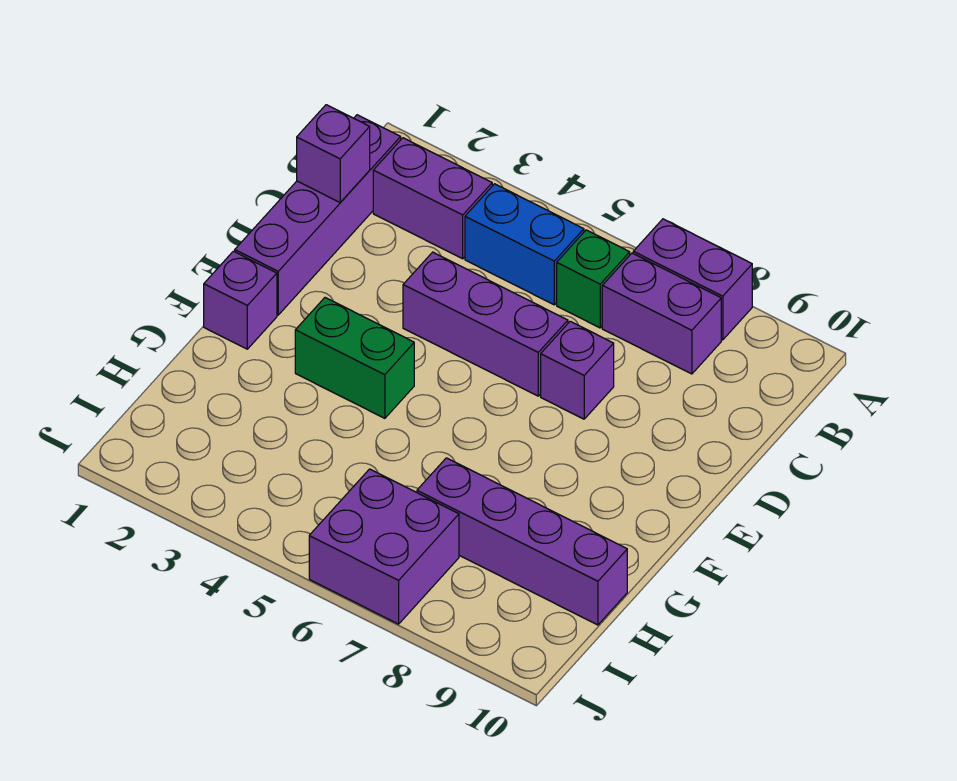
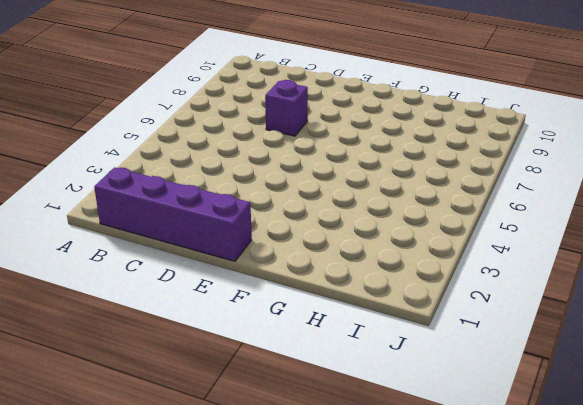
none -> purple 1x2 brick [633,219,752,340]
none -> purple 1x2 brick [373,138,492,259]
none -> blue 1x2 brick [465,184,584,305]

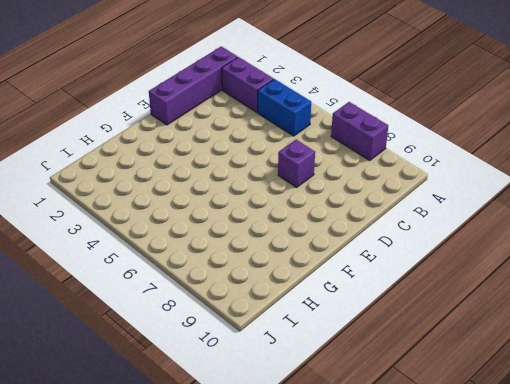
none -> green 1x1 brick [557,230,630,328]
none -> purple 1x2 brick [602,253,721,374]
none -> purple 1x3 brick [403,252,568,396]

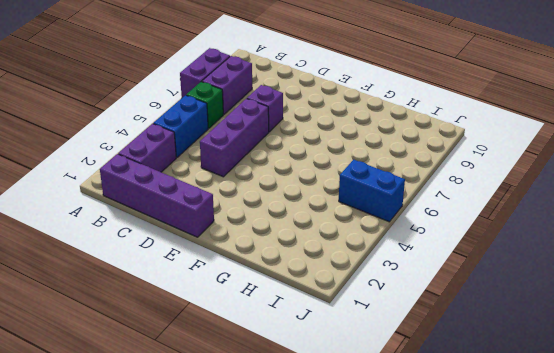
blue 1x2 brick [339,160,405,222] -> none
none -> purple 1x1 brick [204,251,277,349]
none -> green 1x2 brick [295,298,414,418]
none -> purple 1x4 brick [417,458,627,625]

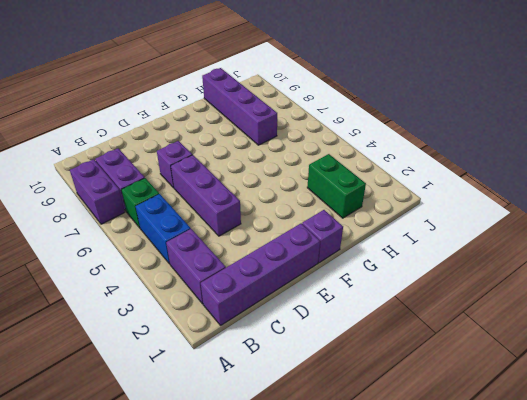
green 1x2 brick [307,154,366,218] -> green 1x2 brick moved to [295,298,414,418]
none -> purple 2x2 brick [309,469,459,624]
none -> purple 1x1 brick [297,105,370,202]

